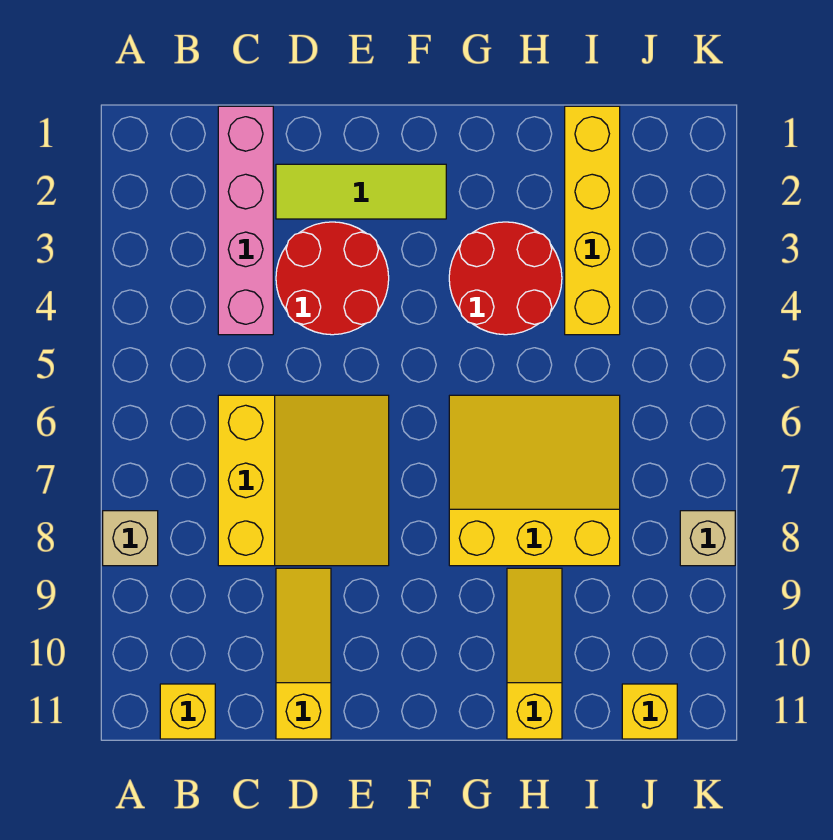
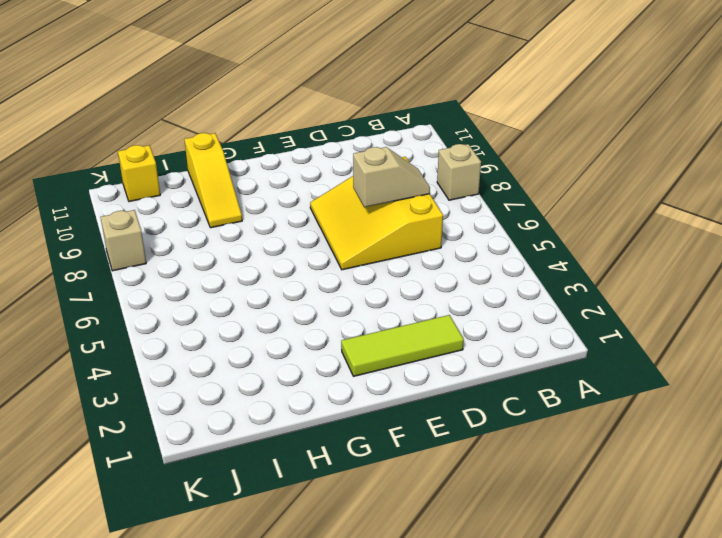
tan 1x2 slope [353,147,430,207] -> none
none -> yellow 1x1 brick [160,684,215,739]
none -> pink 1x4 brick [218,106,273,335]
none -> red 2x2 round brick [276,222,389,335]

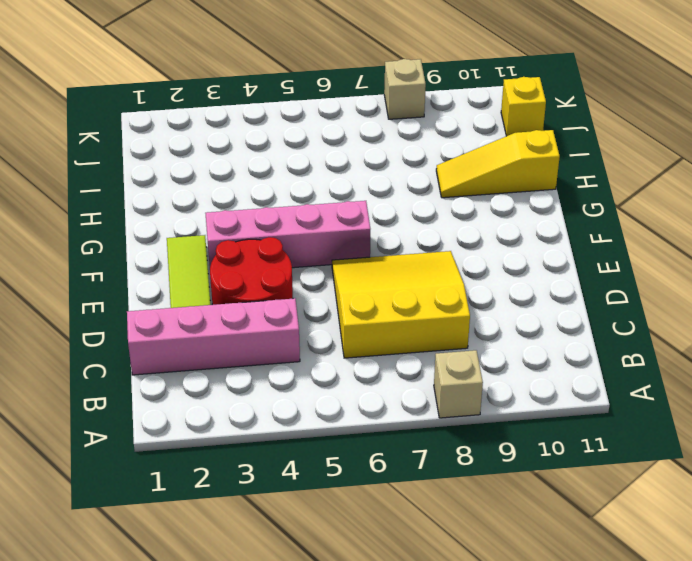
pink 1x4 brick [205,201,370,268] -> none
none -> yellow 1x1 brick [160,684,215,739]
none -> yellow 1x3 slope [276,568,331,739]
none -> red 2x2 round brick [449,222,562,335]

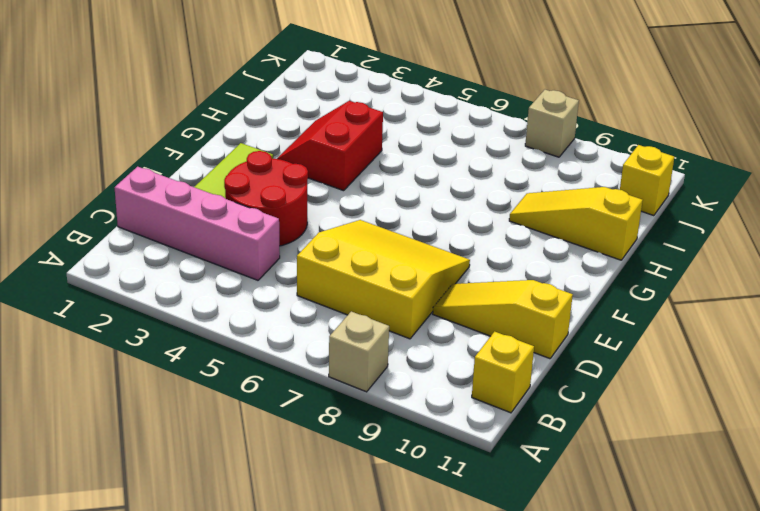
red 2x2 slope [277,101,383,191] -> red 2x2 round brick [449,222,562,335]
none -> yellow 3x3 slope [449,395,620,566]
none -> yellow 1x4 brick [565,106,620,335]

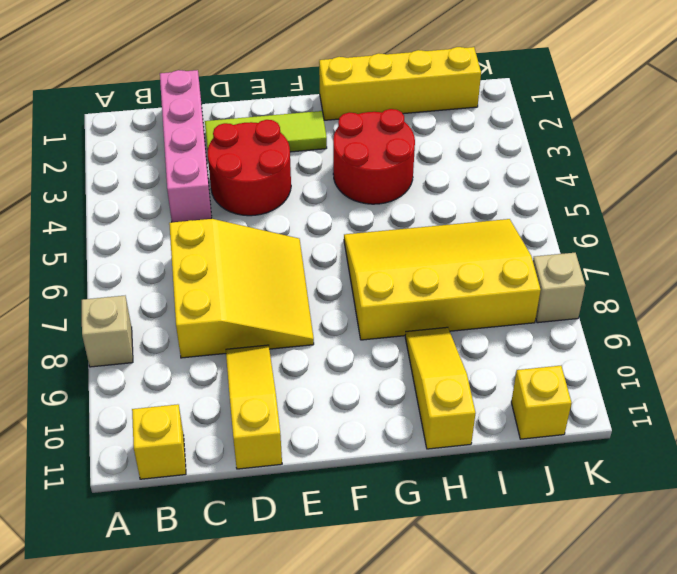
yellow 1x4 brick [319,47,481,120] -> yellow 1x4 brick turned to [565,106,620,335]
yellow 3x4 slope [344,219,541,340] -> yellow 3x3 slope [449,395,620,566]

